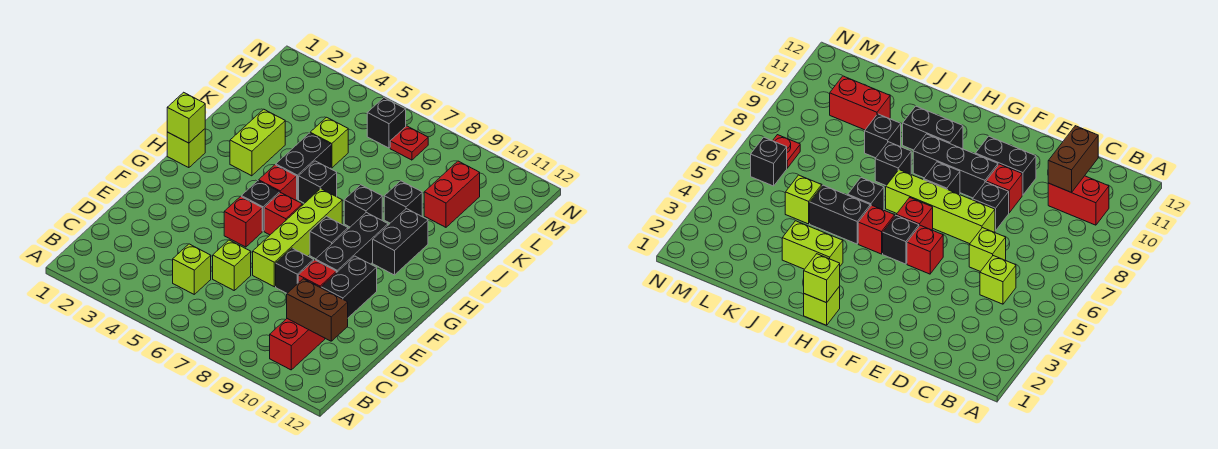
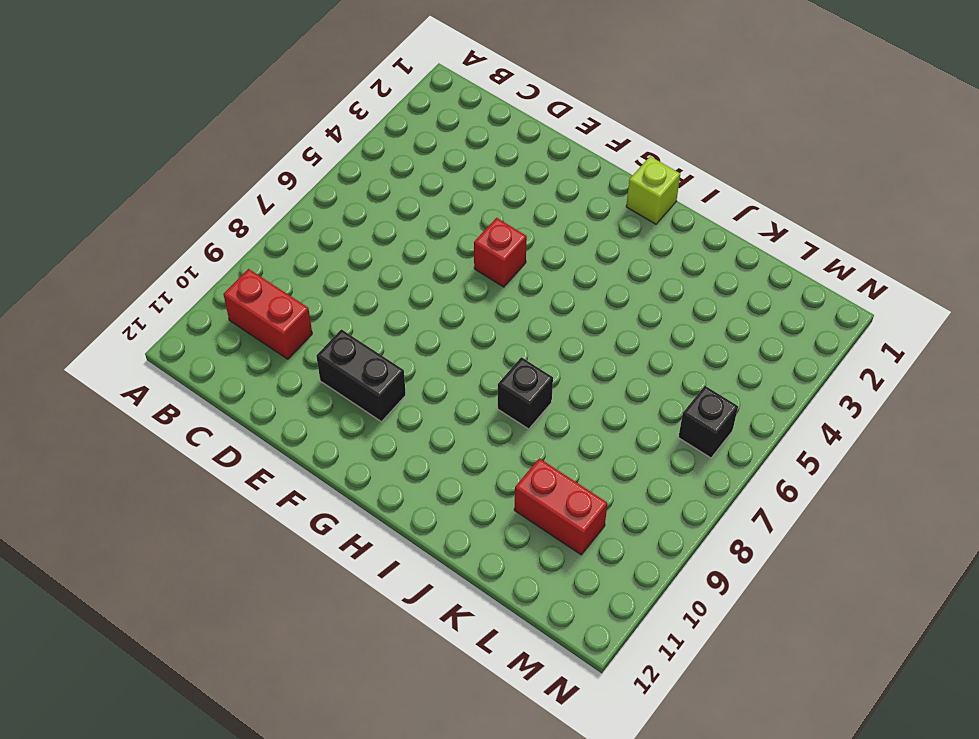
none -> lime 1x1 brick [173,244,211,294]
none -> lime 1x1 brick [213,240,251,290]
none -> lime 1x4 brick [253,189,342,287]

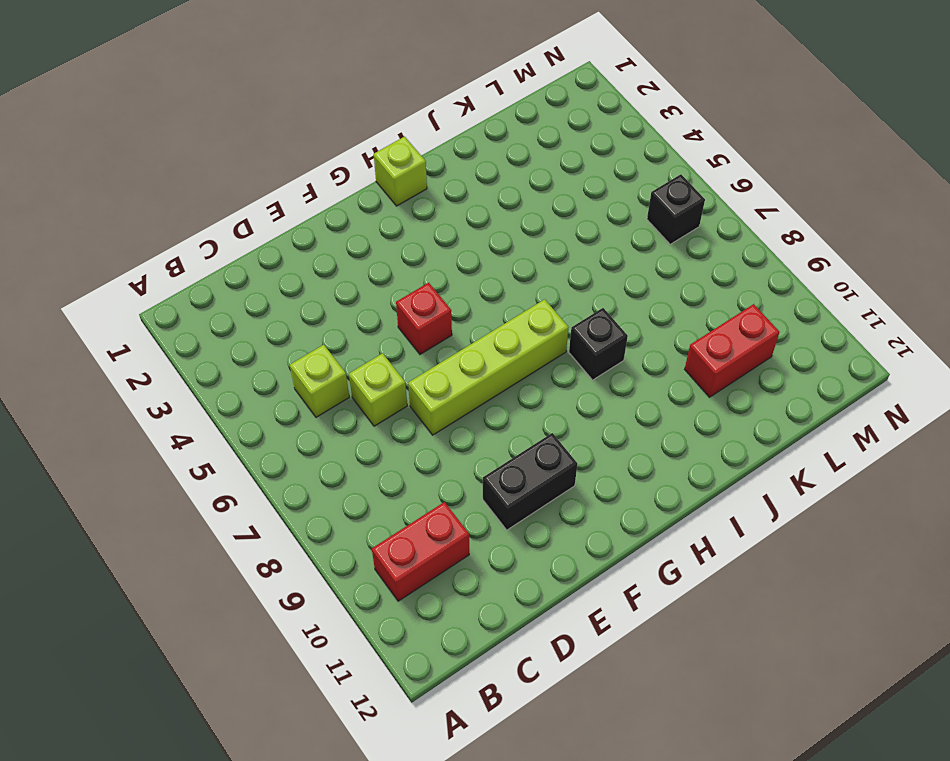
none -> black 1x1 brick [276,248,314,293]
none -> red 1x1 brick [298,260,336,288]
none -> black 1x3 brick [316,213,388,273]

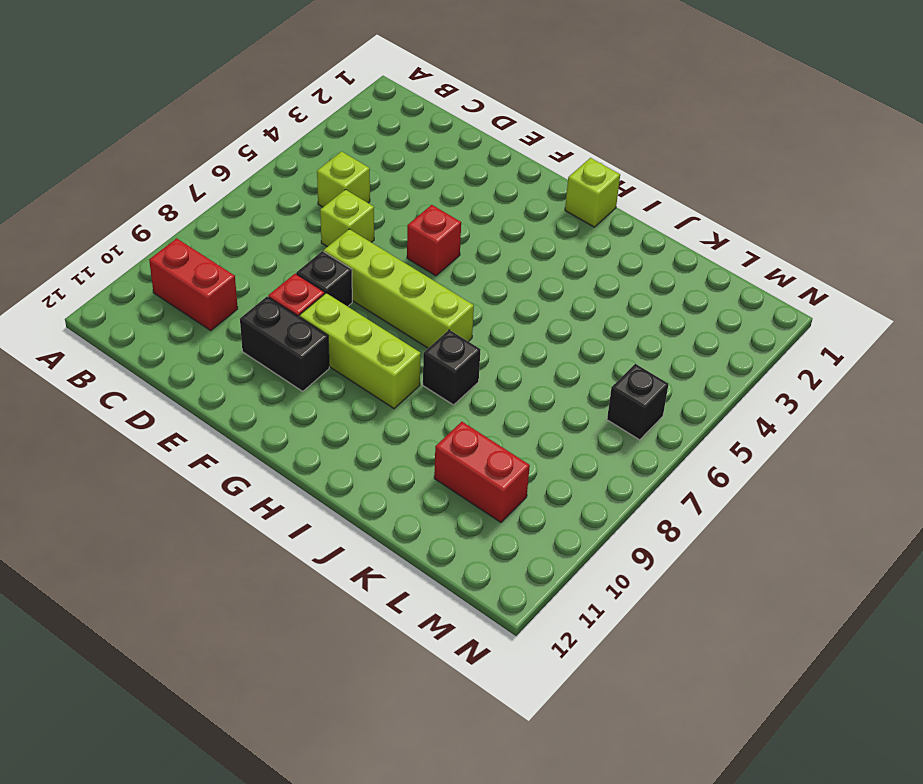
lime 1x3 brick [300,293,421,409] -> black 1x3 brick [316,213,388,273]
none -> black 1x1 brick [241,181,280,231]
none -> red 1x1 brick [264,193,302,235]
none -> black 1x1 brick [310,216,348,259]

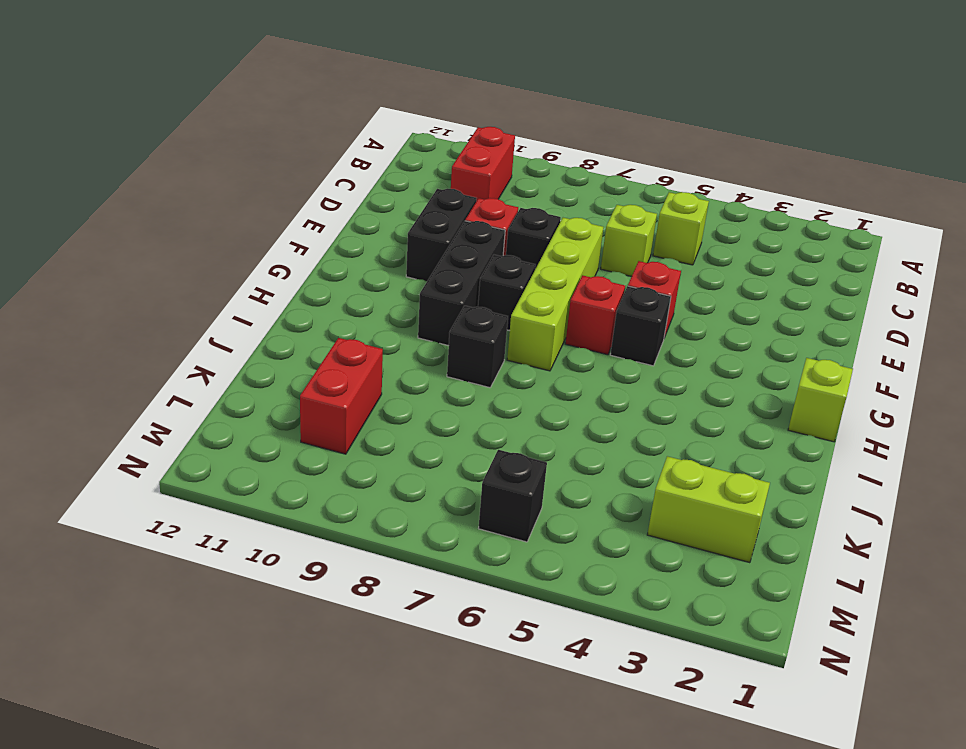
lime 1x2 brick [647,456,770,563] -> lime 1x2 brick turned to [230,109,285,176]
none -> red 1x1 brick [259,165,297,201]
none -> black 1x2 brick [373,209,428,275]
none -> black 1x2 brick [276,133,331,200]

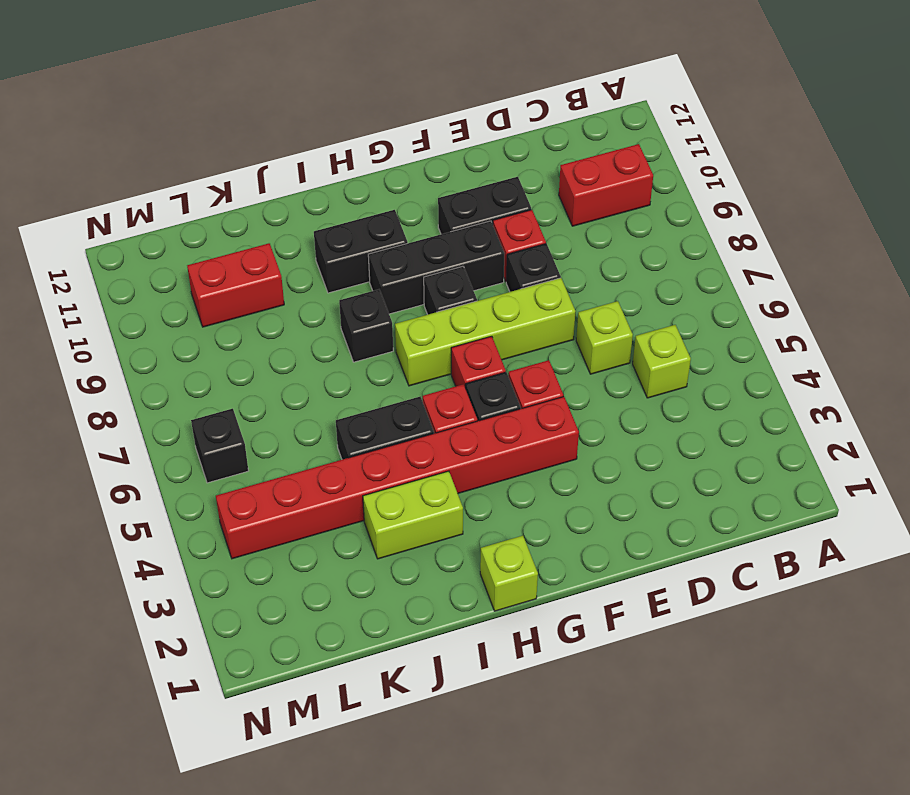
red 1x8 brick [216,397,579,559] -> none
none -> black 1x1 brick [299,161,337,203]
none -> black 1x1 brick [384,181,422,223]
none -> lime 1x1 brick [310,117,348,168]

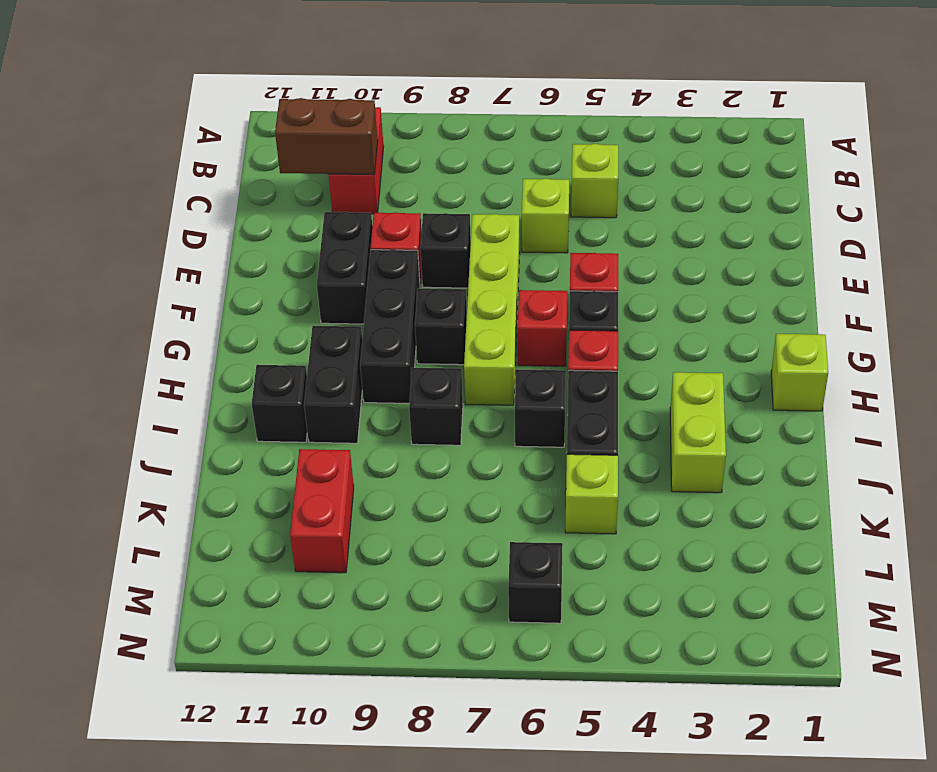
black 1x1 brick [252,365,307,442] -> black 1x1 brick moved to [384,181,422,223]
none -> red 1x1 plate [390,126,428,160]
none -> lime 1x1 brick [167,92,205,143]

